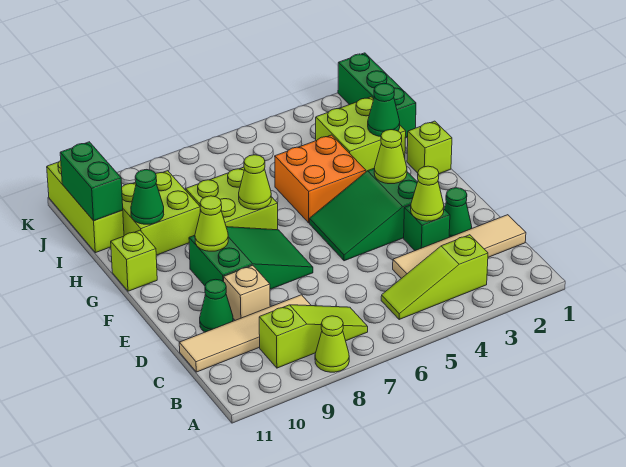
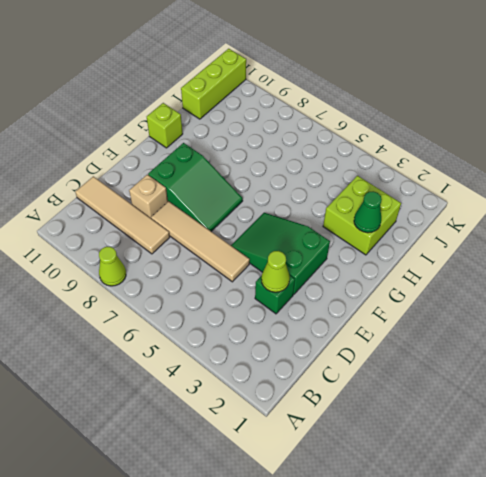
tan 1x4 tile [151,201,250,282] -> tan 1x4 tile moved to [393,215,526,278]
none -> lime 1x3 slope [381,235,488,320]
none -> lime 1x3 slope [259,305,368,368]
none -> green 1x1 cone [444,188,472,237]

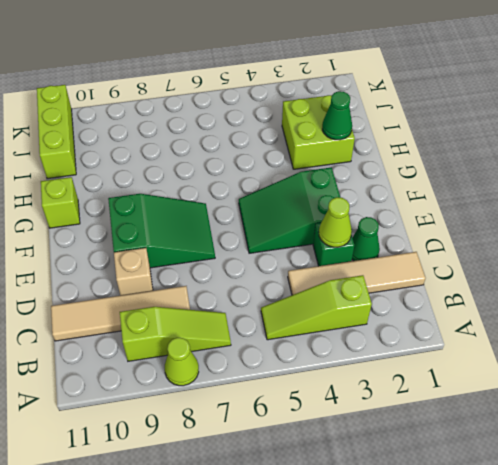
none -> green 1x1 cone [200,279,233,332]
none -> lime 1x1 brick [407,121,452,174]
none -> orange 2x2 brick [275,135,366,223]

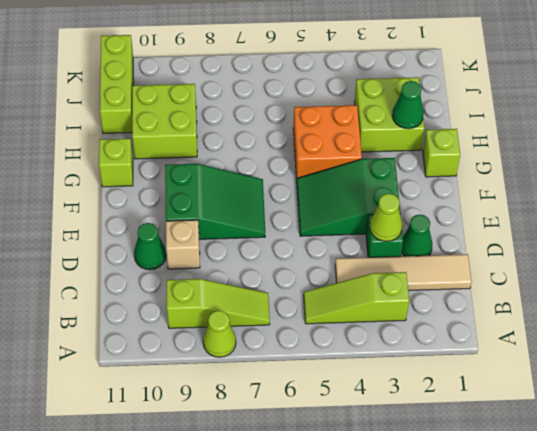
none -> tan 1x4 tile [179,295,311,372]
none -> lime 2x2 brick [186,167,278,230]
none -> green 1x3 brick [338,53,416,138]

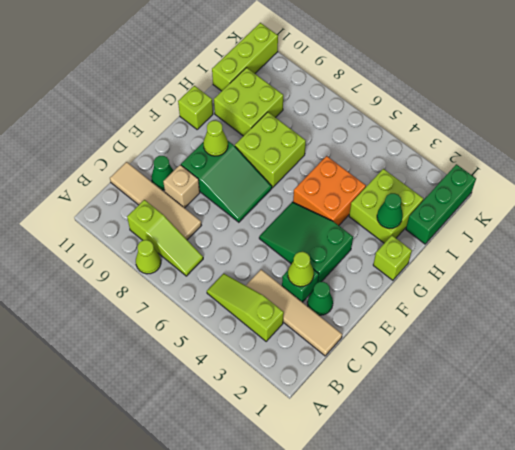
none -> lime 1x1 cone [374,130,407,184]
none -> lime 1x1 cone [239,155,271,210]
none -> green 1x1 cone [131,170,164,224]

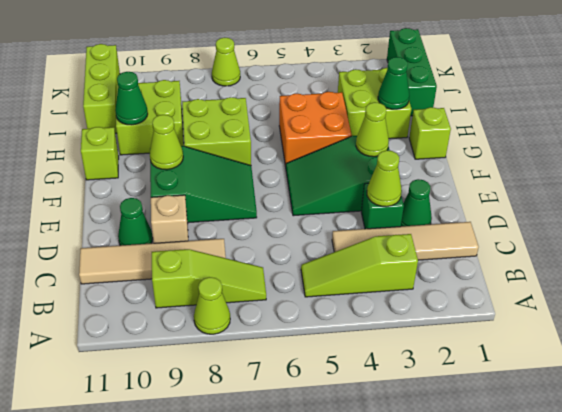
lime 1x1 cone [212,38,240,86] -> lime 1x1 cone moved to [239,155,271,210]
none -> green 1x2 brick [60,142,123,221]

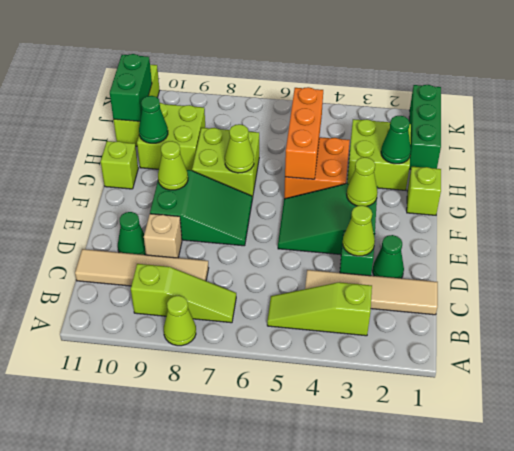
orange 1x3 brick [285,87,323,179] -> none

